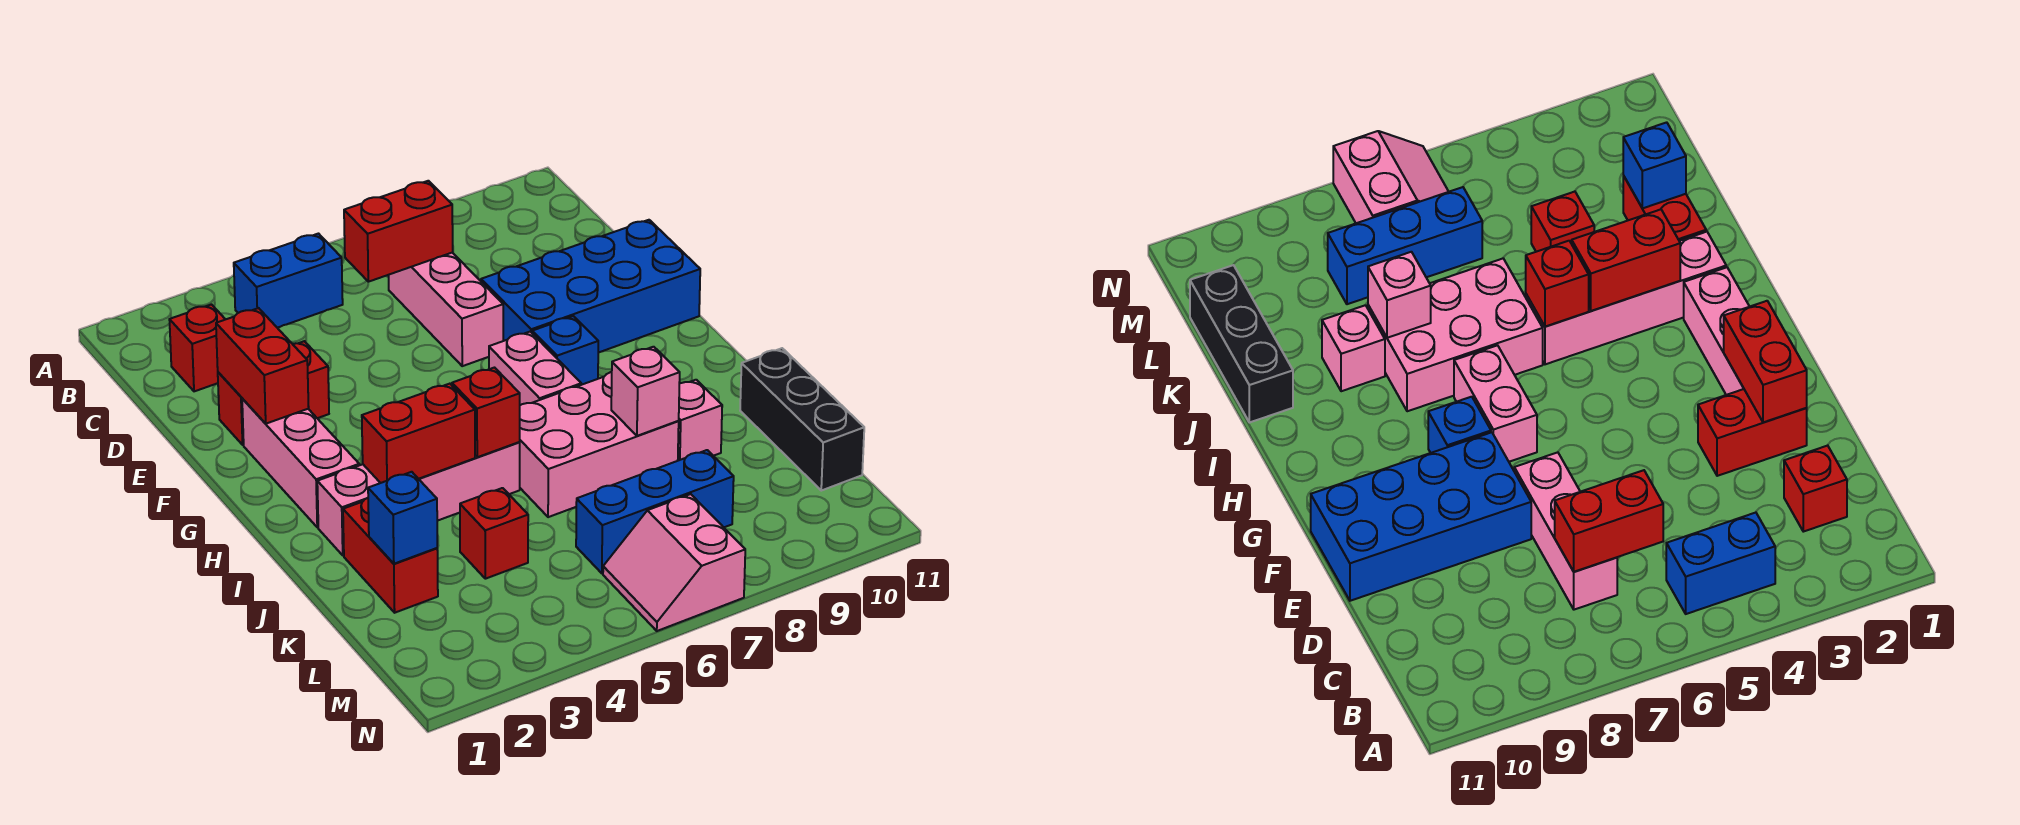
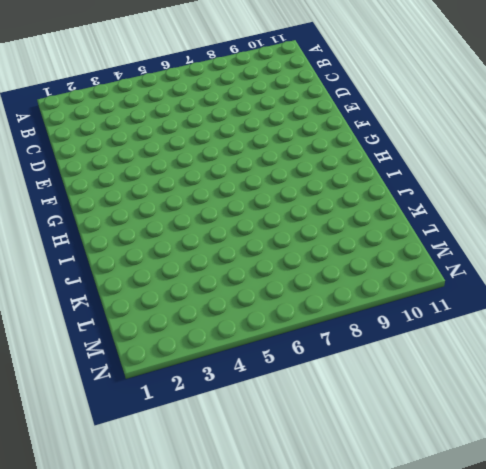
none -> blue 1x2 brick [234,234,343,328]
none -> red 1x1 brick [169,305,225,391]
none -> pink 1x3 brick [389,253,503,366]

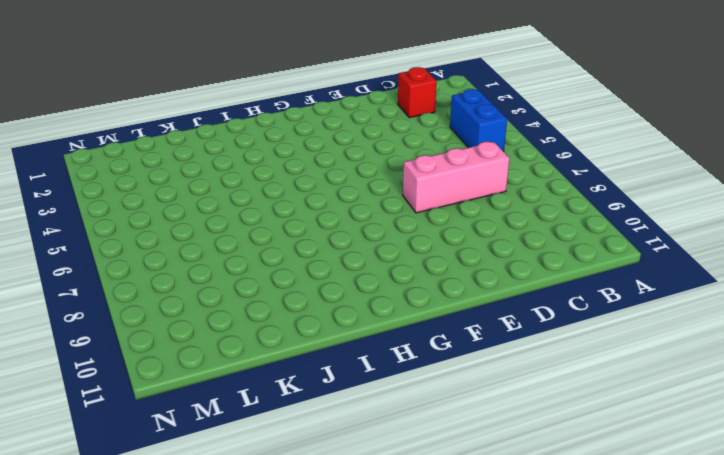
none -> red 1x2 brick [218,341,329,445]
none -> blue 2x4 brick [481,220,700,353]
none -> pink 1x3 brick [242,398,359,527]

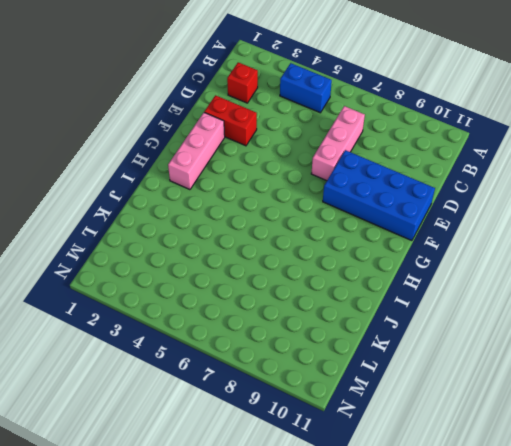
none -> pink 1x2 brick [489,332,581,405]
none -> blue 1x1 brick [532,316,598,385]
none -> pink 1x4 brick [317,442,520,555]

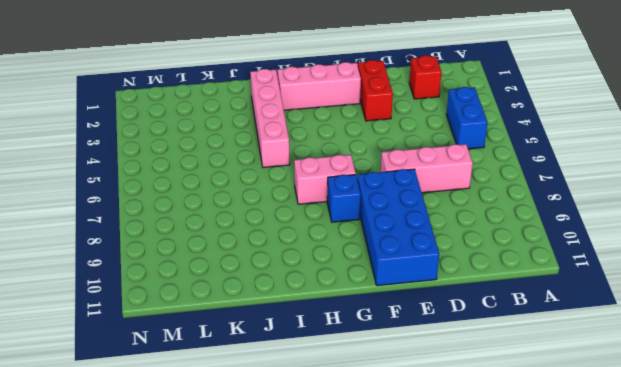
none -> pink 2x3 brick [519,372,679,517]
none -> red 1x2 brick [343,498,438,613]
none -> pink 1x1 brick [678,380,722,461]

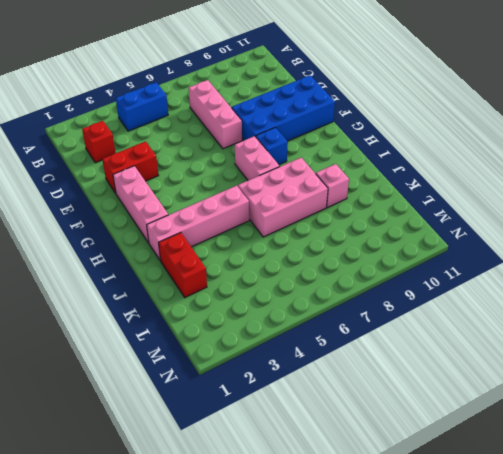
none -> black 1x3 brick [740,348,864,491]
none -> red 1x1 brick [460,488,528,579]
none -> blue 1x3 brick [576,450,734,573]

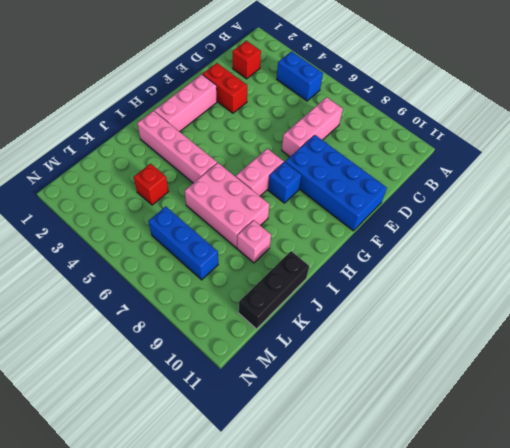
none -> red 1x2 brick [343,498,438,613]
none -> pink 2x2 slope [603,494,745,631]
none -> red 1x2 brick [344,181,453,282]

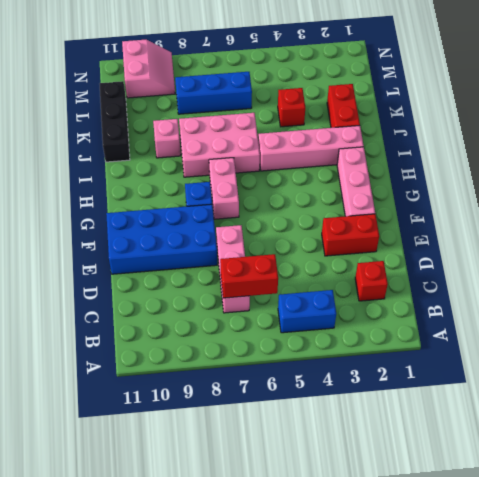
pink 2x2 slope [122,40,175,98] -> pink 2x2 slope moved to [603,494,745,631]
none -> red 1x2 brick [216,308,309,424]
none -> red 1x2 brick [362,384,475,483]
none -> red 1x1 brick [452,368,520,457]

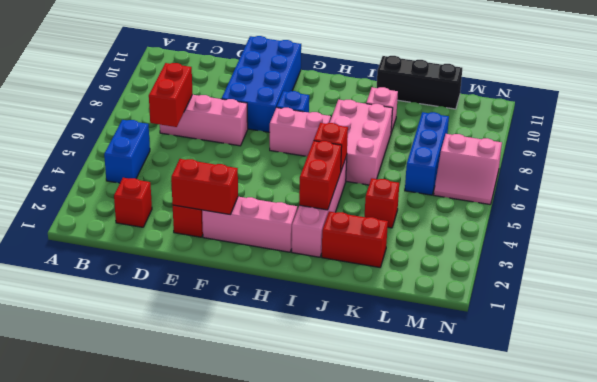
none -> pink 1x1 brick [611,347,680,436]
none -> blue 1x1 brick [368,472,437,564]

